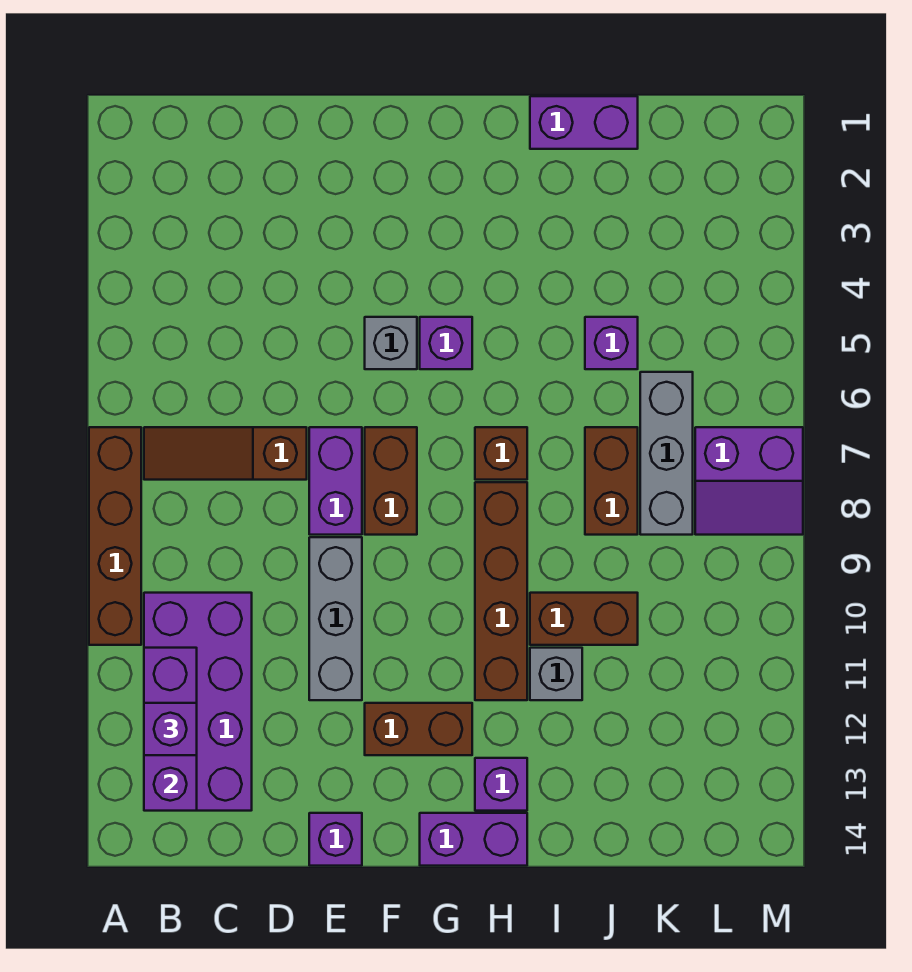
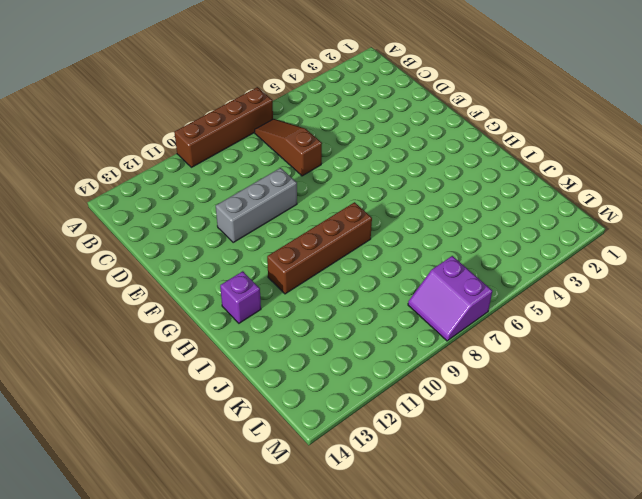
none -> purple 2x4 brick [144,593,252,811]
none -> purple 1x2 brick [309,427,362,535]
none -> purple 1x1 brick [309,813,362,866]

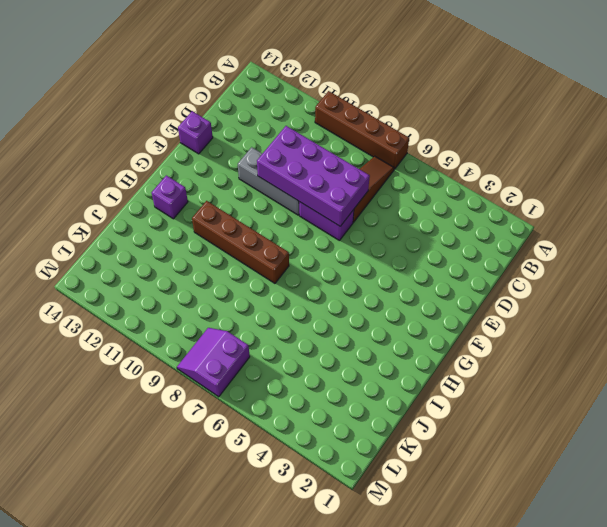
purple 2x4 brick [257,126,370,226] -> purple 2x4 brick moved to [144,593,252,811]
none -> grey 1x1 brick [365,317,417,369]
none -> brown 1x2 brick [365,427,417,535]
none -> brown 1x2 brick [365,703,472,755]

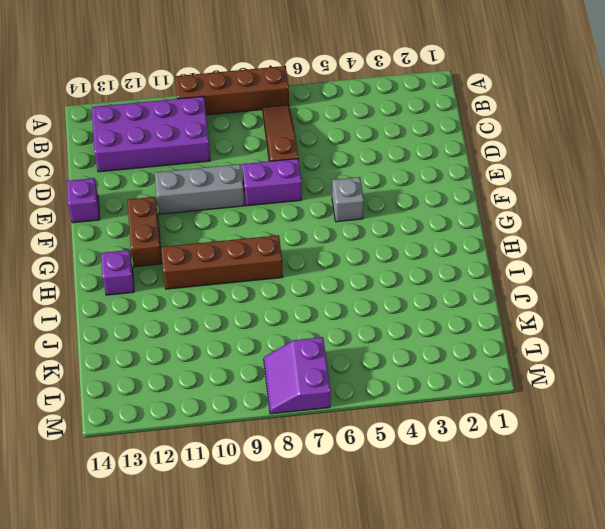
none -> brown 1x2 brick [365,427,417,535]
none -> purple 1x1 brick [420,317,472,369]
none -> purple 1x2 brick [420,813,527,866]

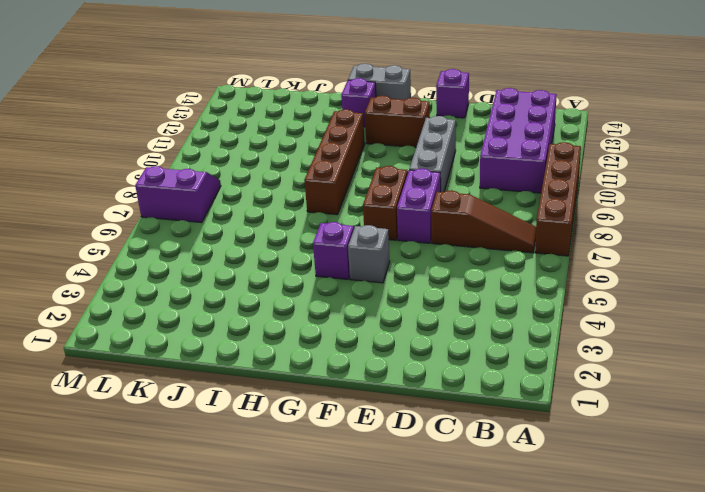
grey 1x2 brick [348,64,411,100] -> purple 1x2 brick [420,813,527,866]
none -> brown 1x1 brick [475,427,527,480]
none -> purple 1x2 brick [530,96,638,149]
none -> brown 1x2 brick [530,593,638,645]

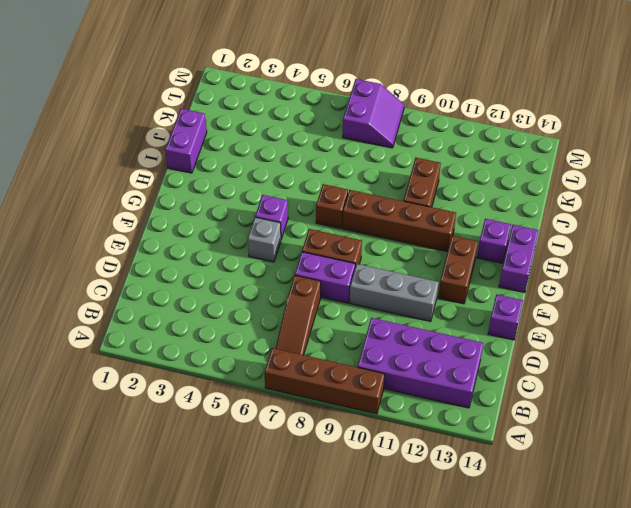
none -> grey 1x1 brick [530,648,582,700]
none -> purple 1x1 brick [585,317,638,369]
none -> brown 1x2 brick [585,427,638,535]

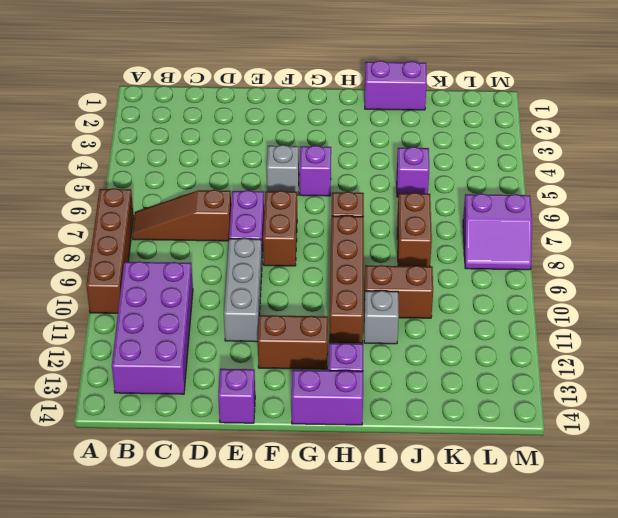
none -> grey 1x3 brick [640,372,693,535]
none -> purple 1x3 brick [144,648,197,811]
none -> purple 1x1 brick [144,703,197,755]

